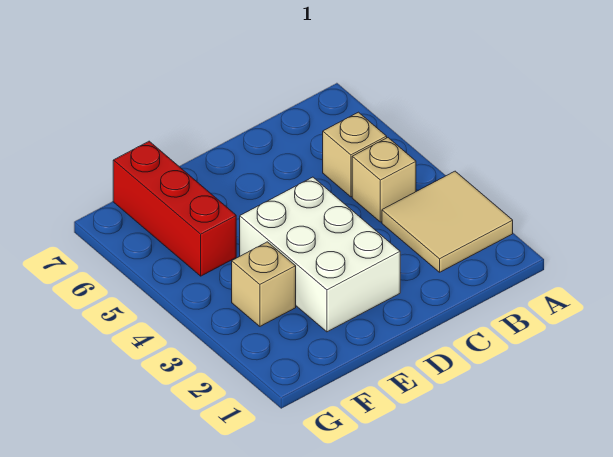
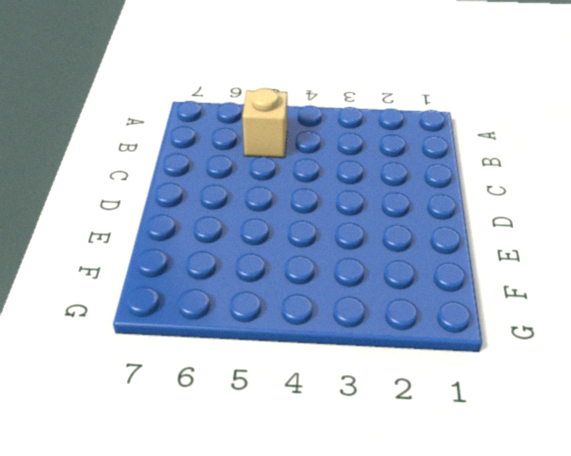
none -> tan 2x2 tile [382,171,513,272]
none -> tan 1x1 brick [352,138,416,222]

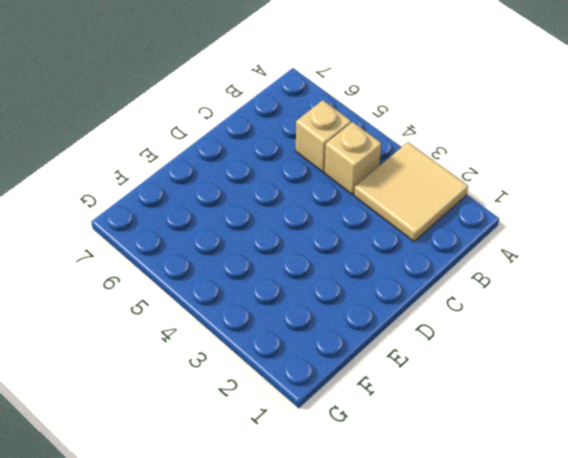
none -> white 2x3 brick [240,177,400,332]
none -> tan 1x1 brick [232,242,296,326]

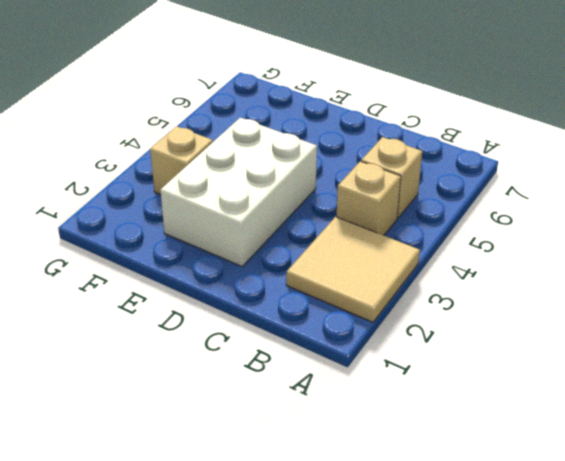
none -> red 1x3 brick [113,141,236,276]

